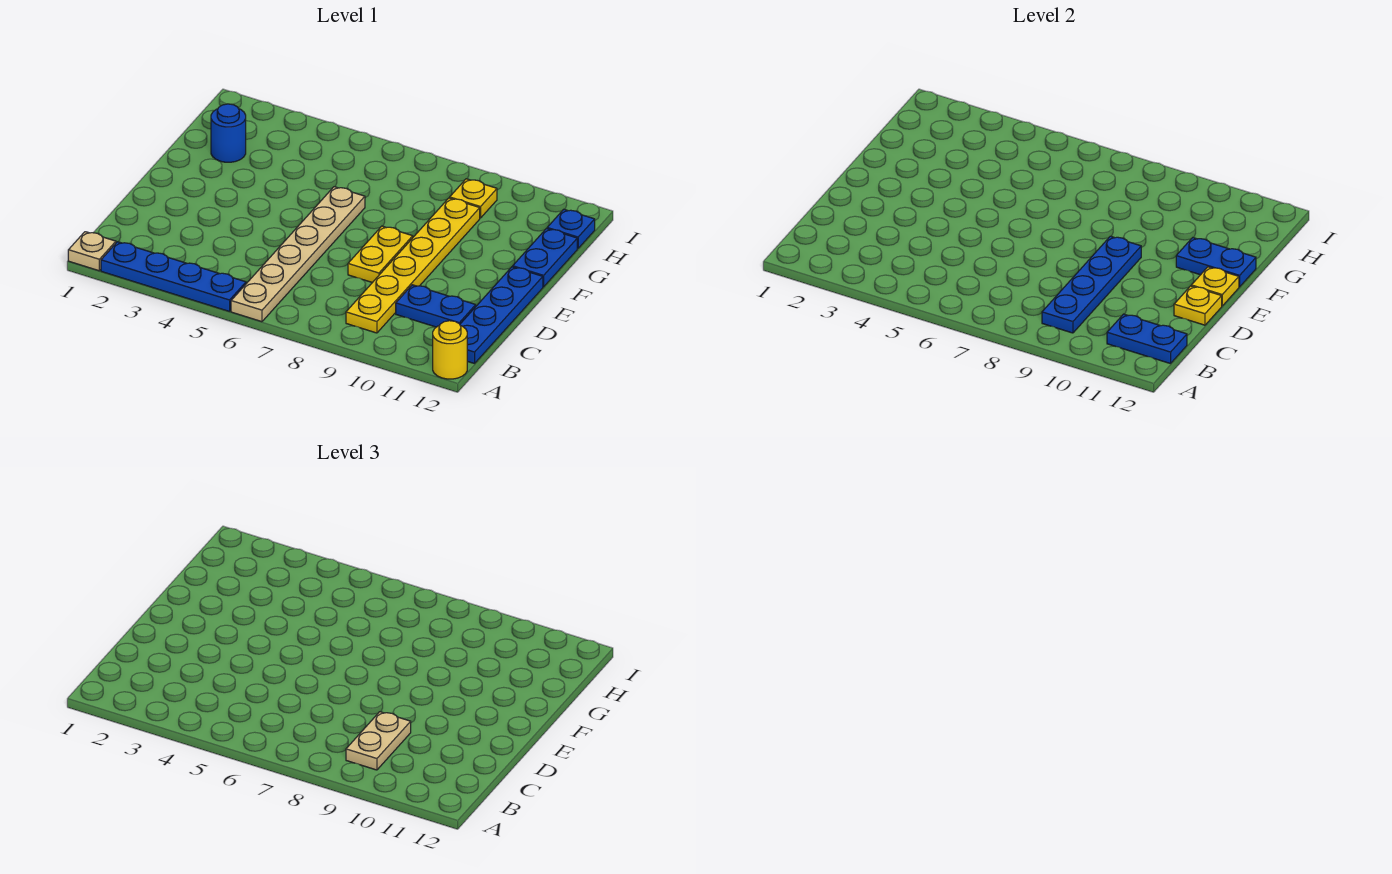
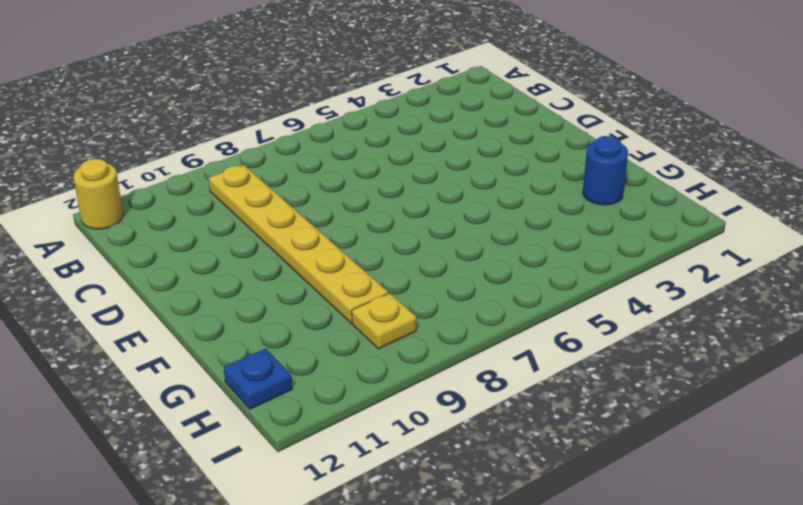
none -> tan 1x1 plate [68,232,116,271]
none -> blue 1x4 plate [101,242,246,312]
none -> tan 1x6 plate [231,187,365,322]

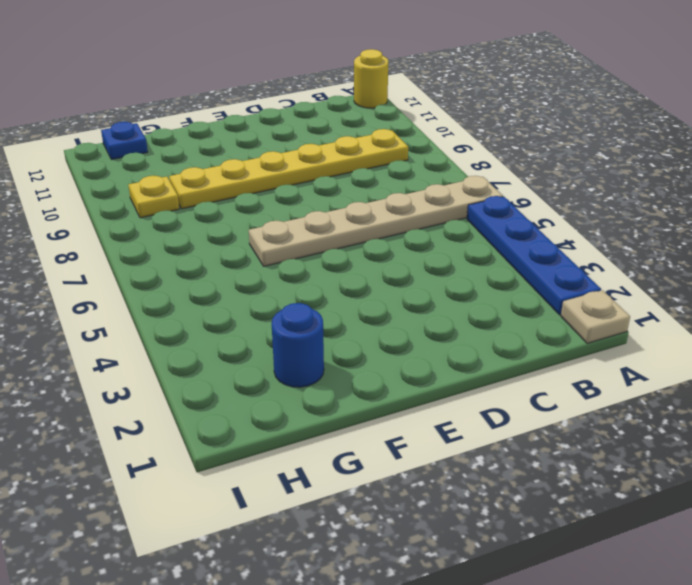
none -> blue 1x4 plate [460,267,543,364]
none -> blue 1x2 plate [396,285,476,327]
none -> yellow 1x2 plate [348,226,413,283]

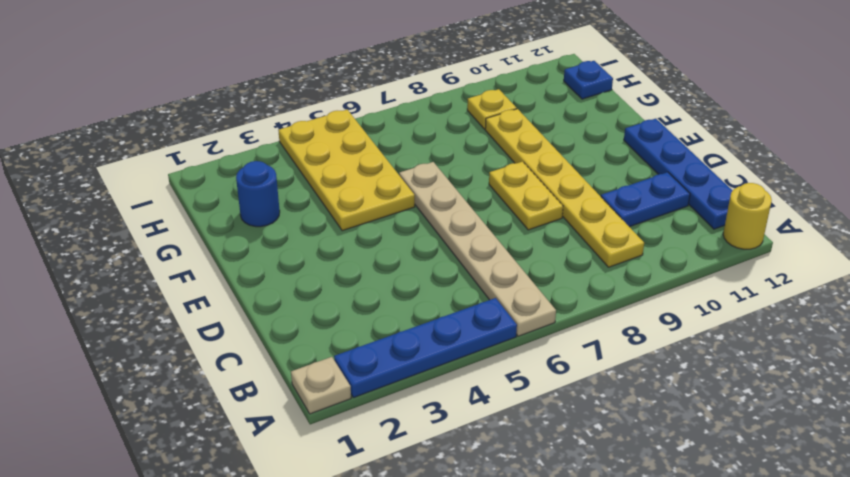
yellow 2x4 plate [278,110,415,231] -> none
none -> blue 1x2 plate [513,228,577,287]
none -> blue 1x4 plate [1042,236,1141,333]
none -> blue 1x2 plate [1107,314,1187,364]

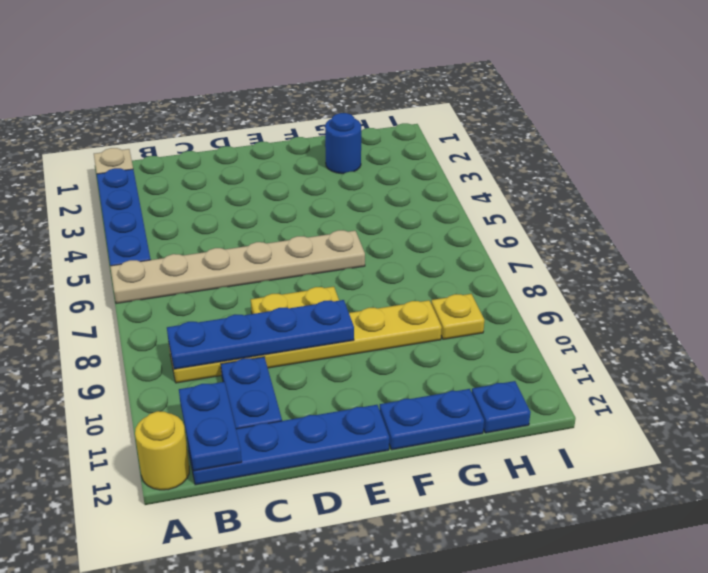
none -> yellow 1x1 plate [1174,286,1222,325]
none -> yellow 1x1 plate [1191,267,1239,306]
none -> blue 1x2 plate [1176,238,1256,287]

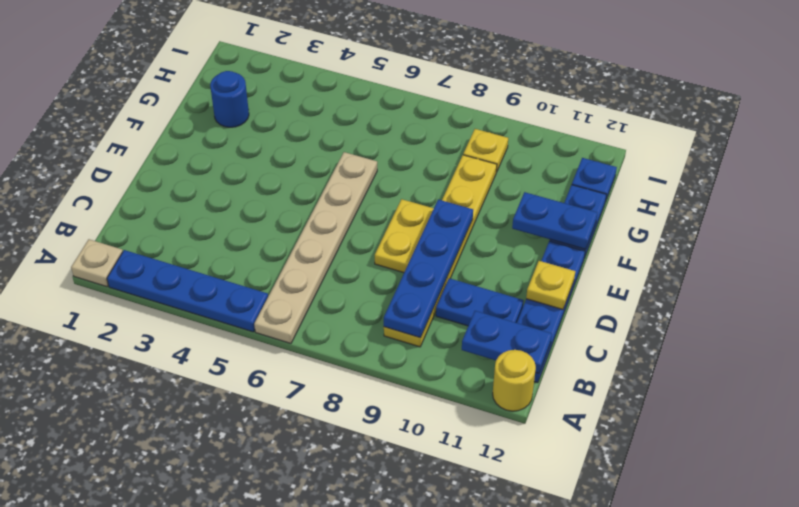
none -> yellow 1x1 plate [1191,267,1239,306]
none -> tan 1x2 plate [346,712,411,770]

